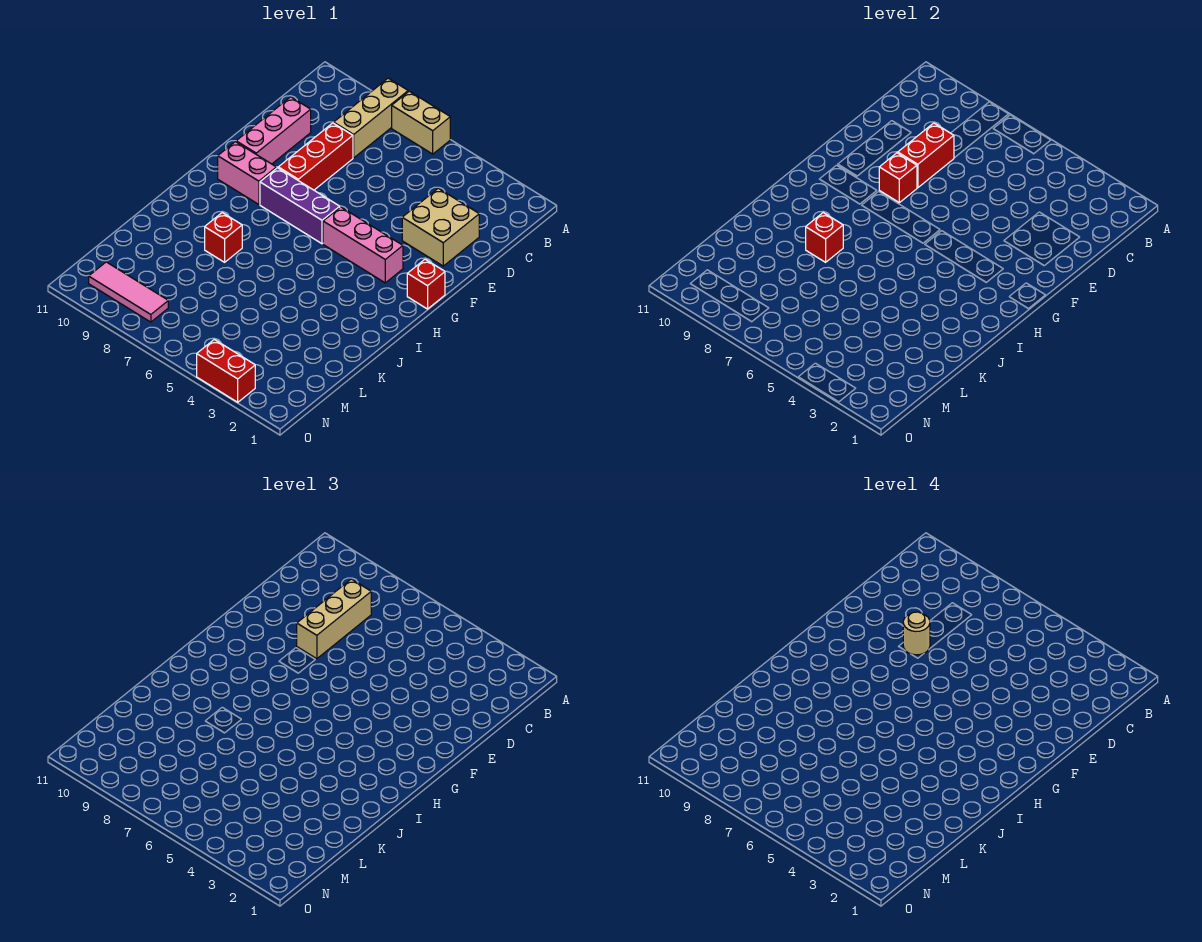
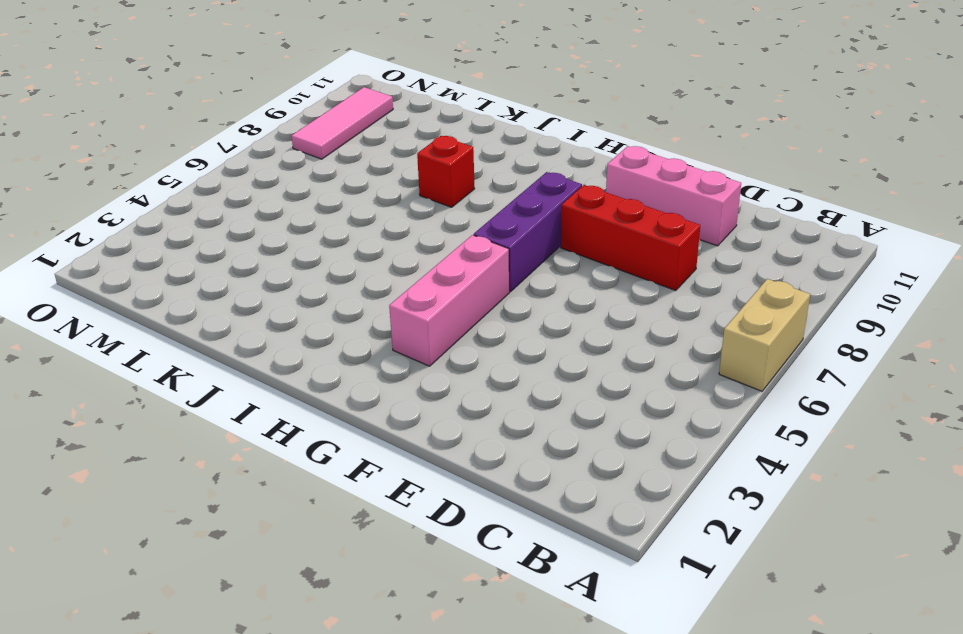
none -> tan 1x3 brick [334,78,408,158]
none -> tan 2x2 brick [402,188,479,266]
none -> red 1x1 brick [407,259,445,309]

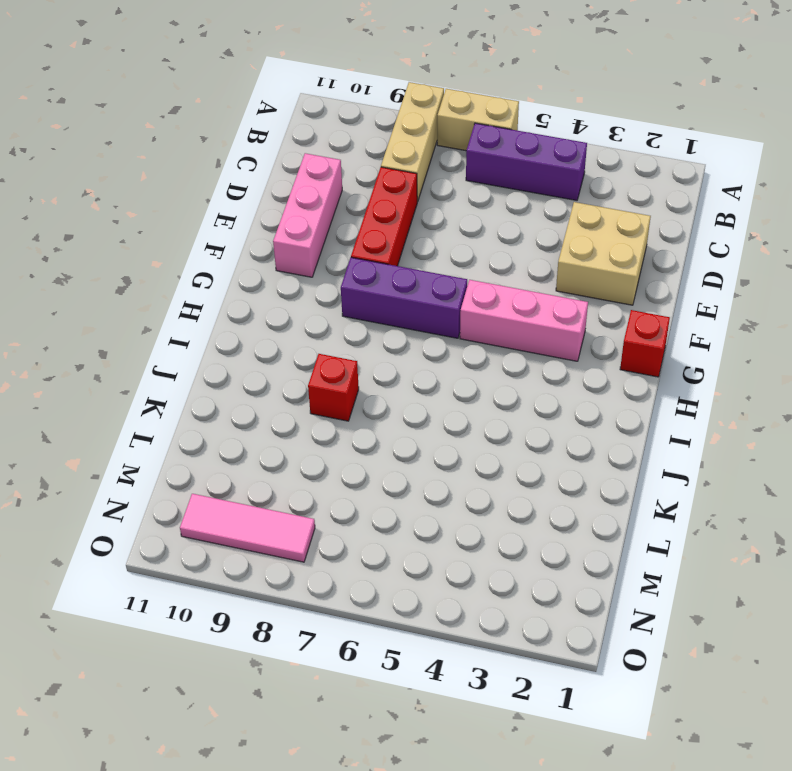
purple 1x3 brick [466,123,587,200] -> none
none -> pink 1x2 brick [218,142,276,204]
none -> red 1x2 brick [197,340,255,402]
none -> red 1x2 brick [898,123,954,188]

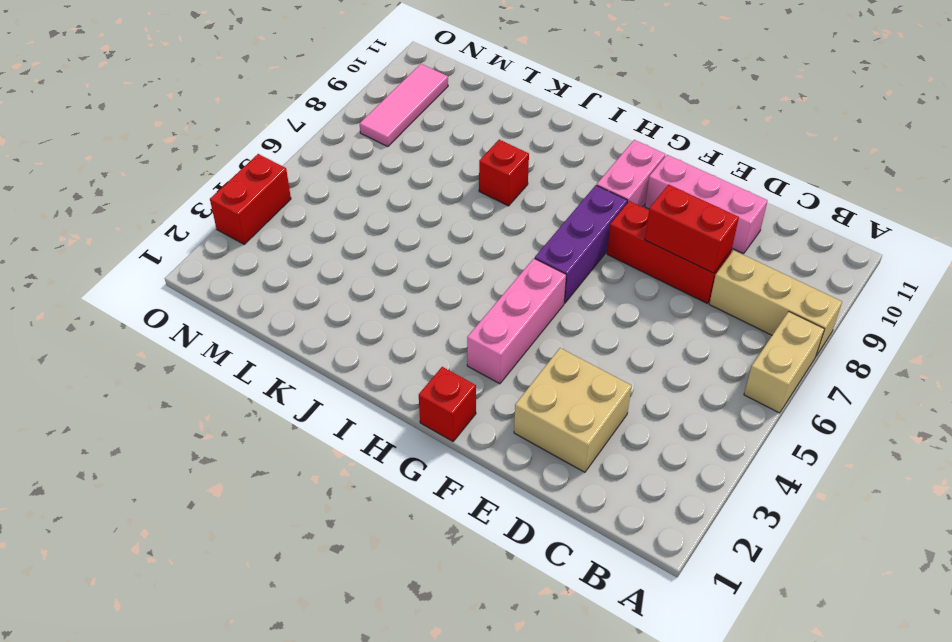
none -> red 1x1 brick [879,153,917,203]
none -> red 1x1 brick [806,213,843,262]
none -> tan 1x3 brick [297,579,371,659]

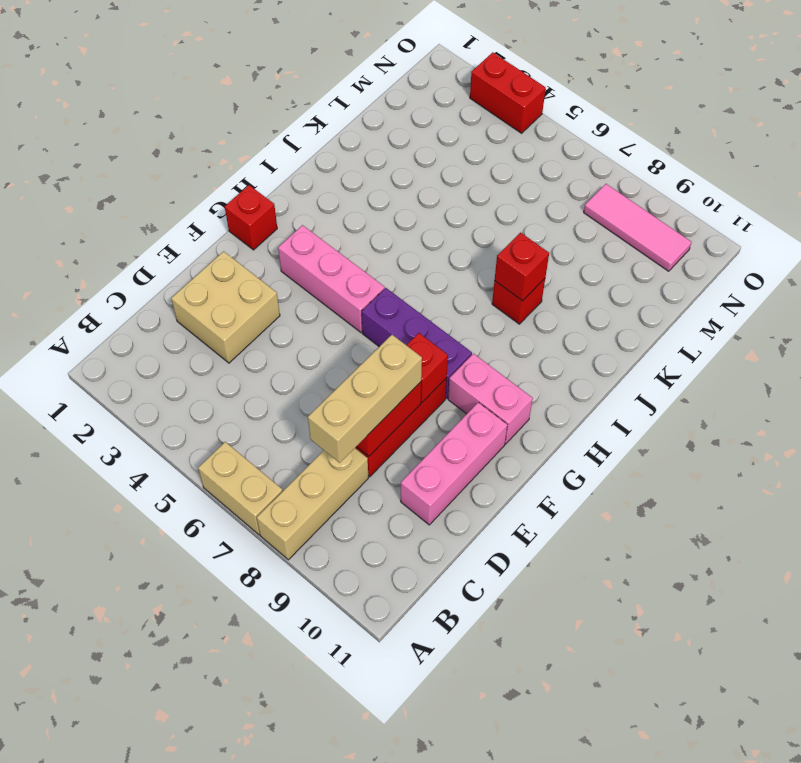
none -> tan 1x1 round brick [903,612,930,655]

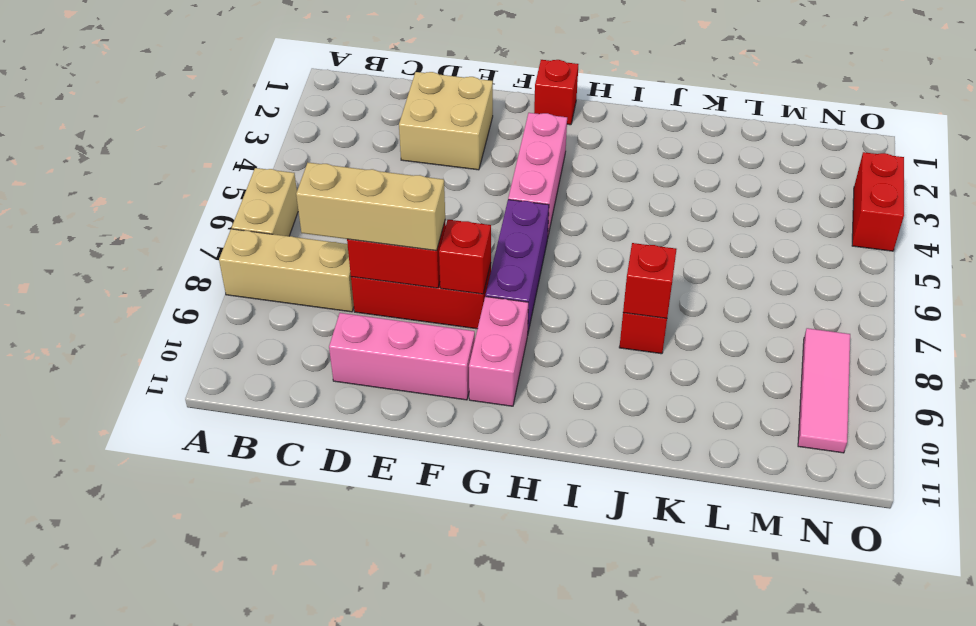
none -> tan 1x1 round brick [903,612,930,655]

